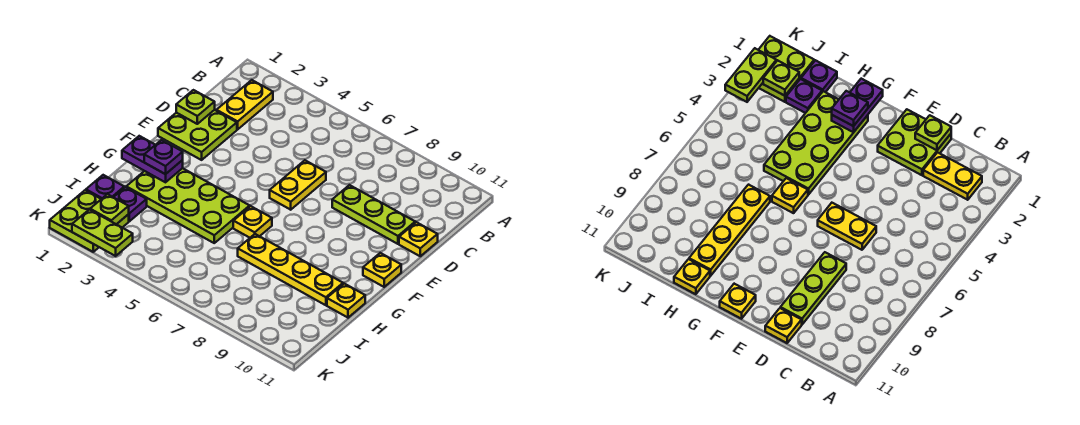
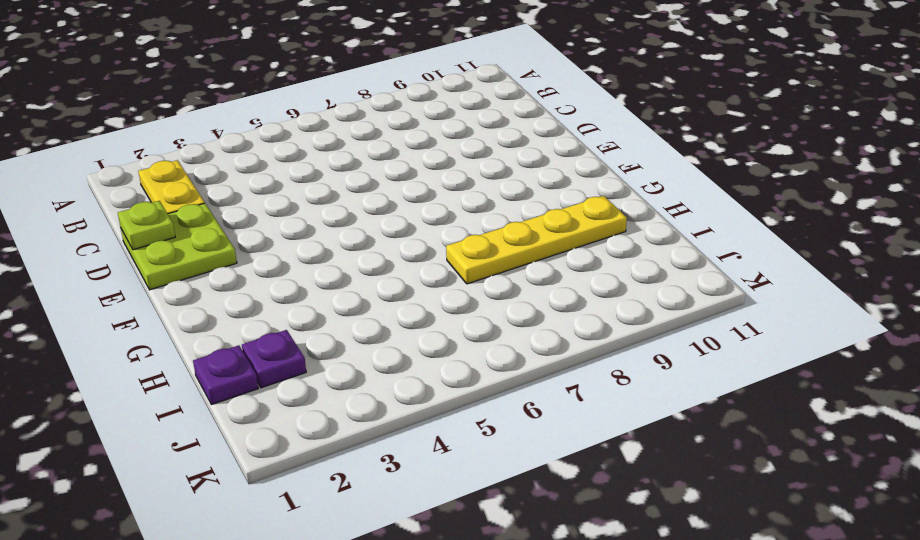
none -> yellow 1x2 plate [270,160,326,210]
none -> lime 1x3 plate [332,185,415,244]
none -> yellow 1x1 plate [399,222,438,256]

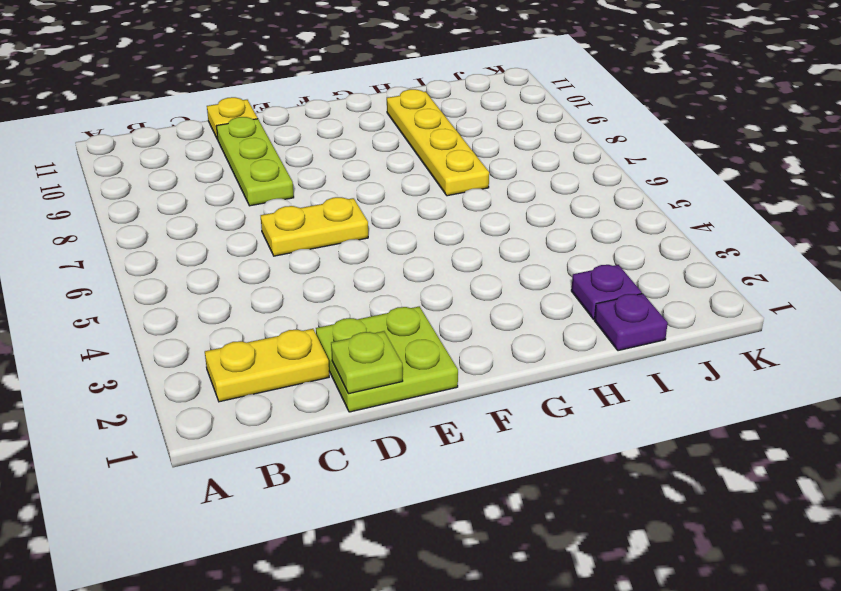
none -> yellow 1x1 plate [363,253,401,287]
none -> lime 2x4 plate [126,168,250,243]
none -> yellow 1x1 plate [233,206,272,238]

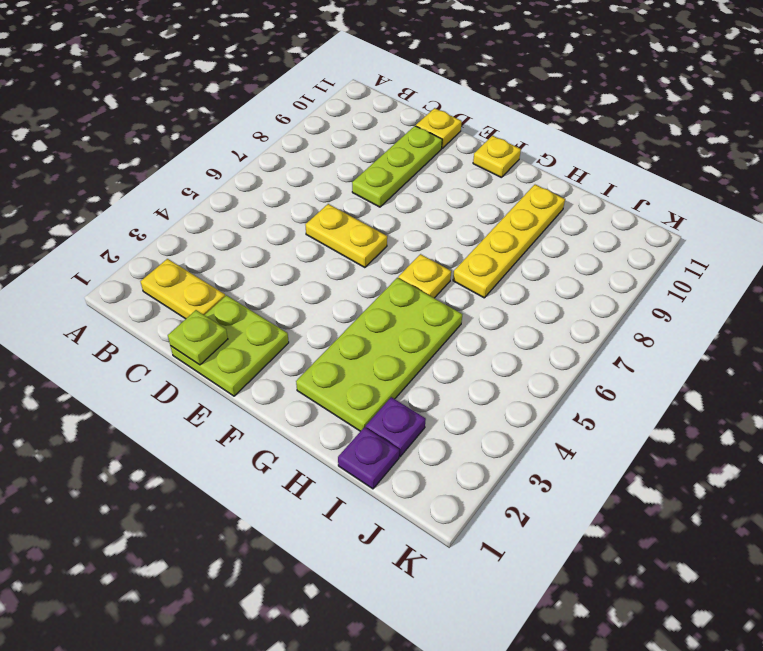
none -> yellow 1x1 plate [327,284,365,318]
none -> lime 2x2 plate [50,190,129,252]
none -> purple 1x2 plate [122,136,183,182]

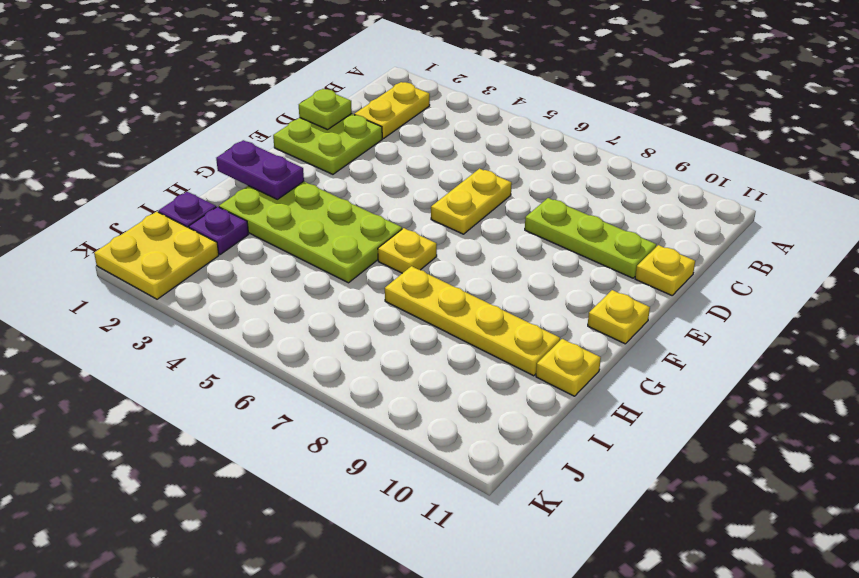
yellow 2x2 plate [94,212,219,299] -> lime 2x2 plate [50,190,129,252]
none -> lime 1x1 plate [90,194,129,224]
none -> lime 1x2 plate [72,210,133,256]
none -> purple 1x1 plate [144,140,183,174]

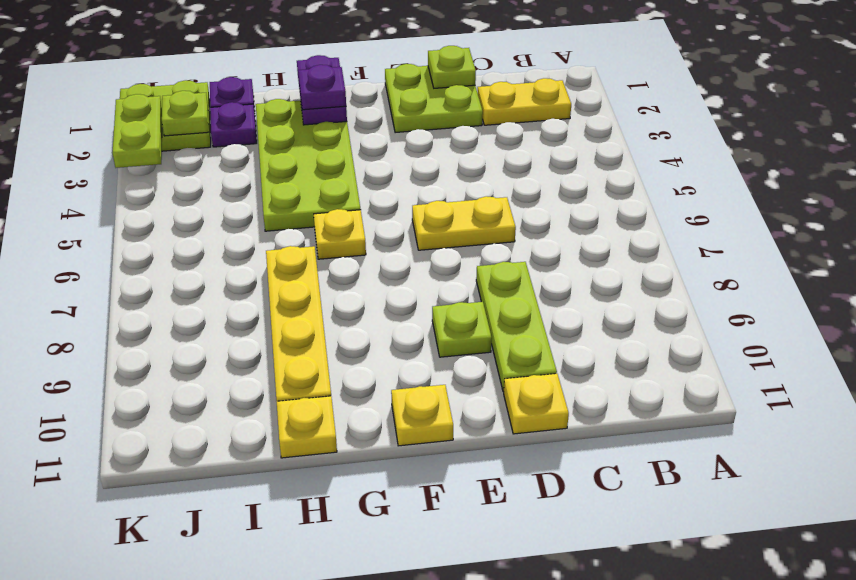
lime 1x1 plate [432,302,492,357] -> none

